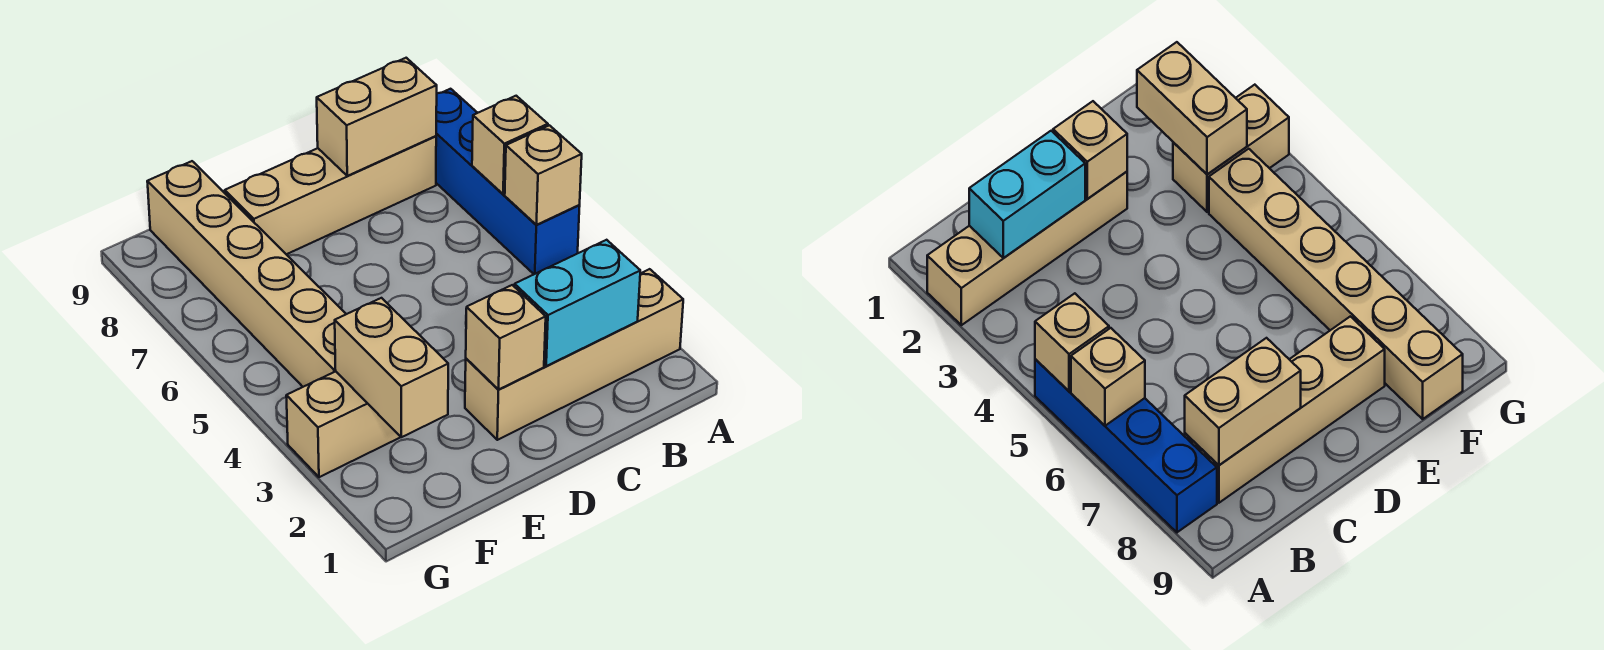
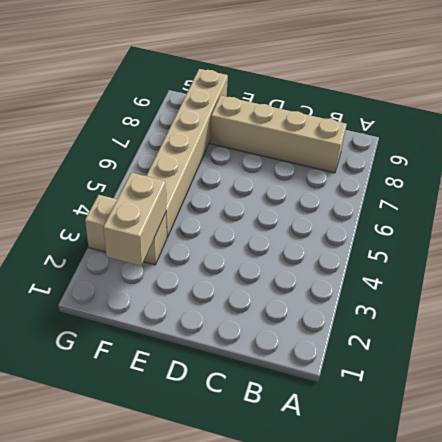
none -> tan 1x4 brick [465,269,683,440]
none -> blue 1x4 brick [436,89,580,274]

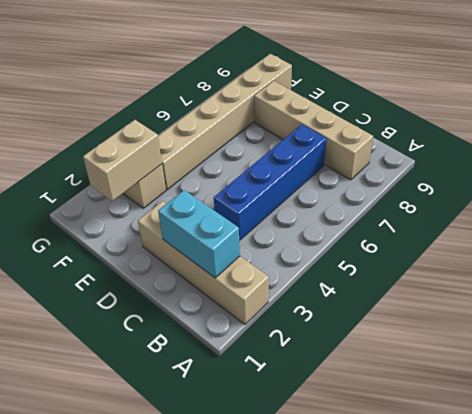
blue 1x4 brick [214,124,326,240] -> blue 1x4 brick moved to [436,89,580,274]
none -> tan 1x1 brick [505,125,582,225]
none -> tan 1x1 brick [472,96,548,194]

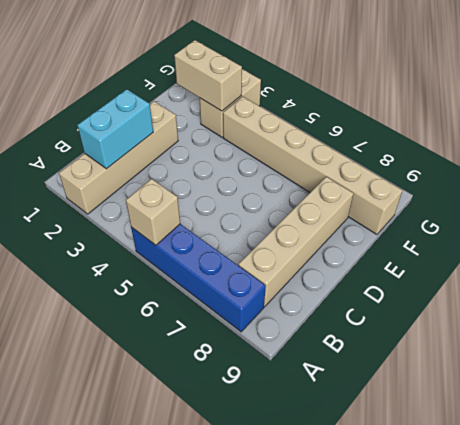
none -> tan 1x1 brick [472,96,548,194]
none -> tan 1x2 brick [317,58,437,176]

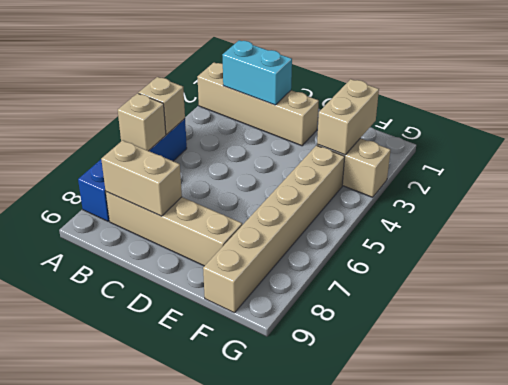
none -> tan 1x1 brick [466,285,546,389]

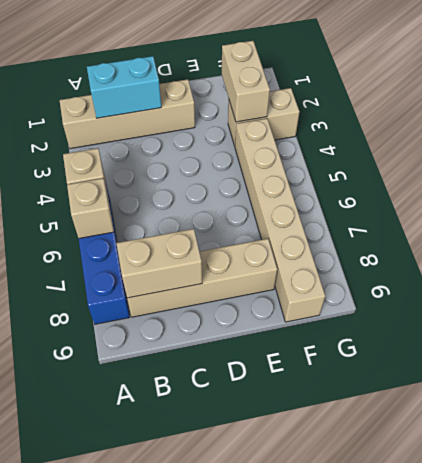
none -> tan 1x1 brick [466,285,546,389]

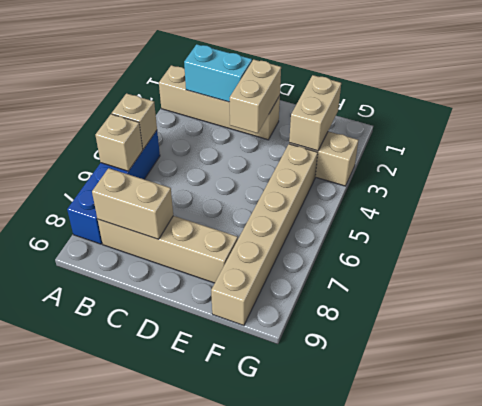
tan 1x2 brick [230,59,281,133] -> tan 1x1 brick [466,285,546,389]

